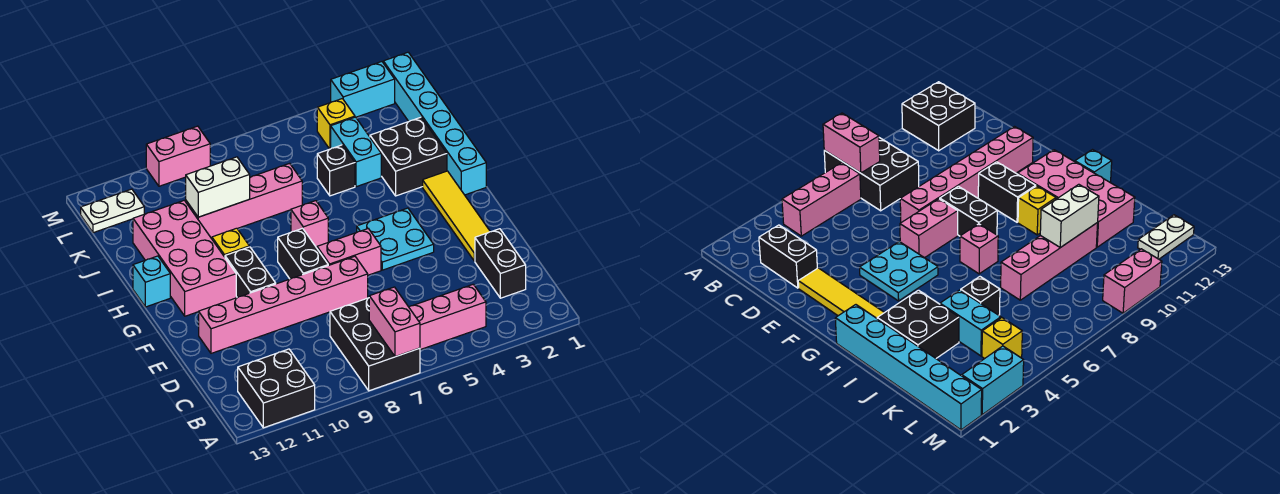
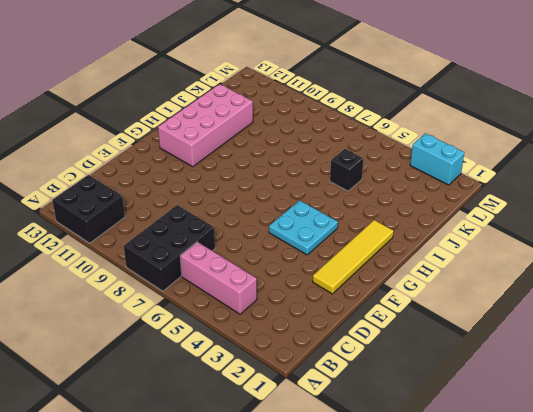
none -> black 1x2 brick [475,229,526,298]
none -> pink 1x6 brick [199,256,368,353]
none -> pink 1x2 brick [317,229,381,275]

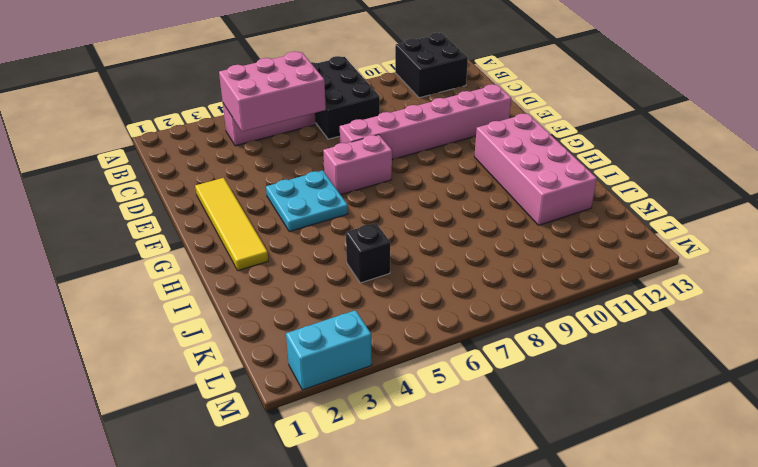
pink 2x3 brick [219,52,326,131] -> none
none -> black 1x2 brick [475,229,526,298]
none -> black 1x2 brick [278,228,328,279]
none -> black 1x2 brick [225,247,276,298]

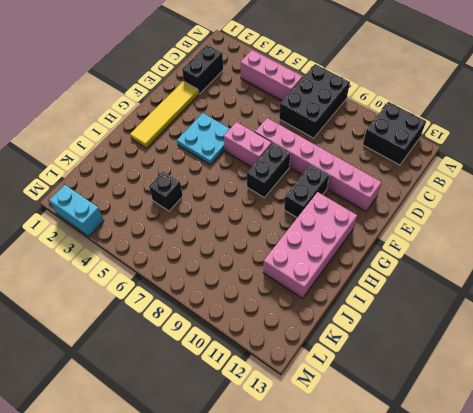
none -> cyan 1x6 brick [383,52,486,195]
none -> pink 1x1 brick [291,201,328,247]
none -> yellow 1x1 brick [212,228,249,257]

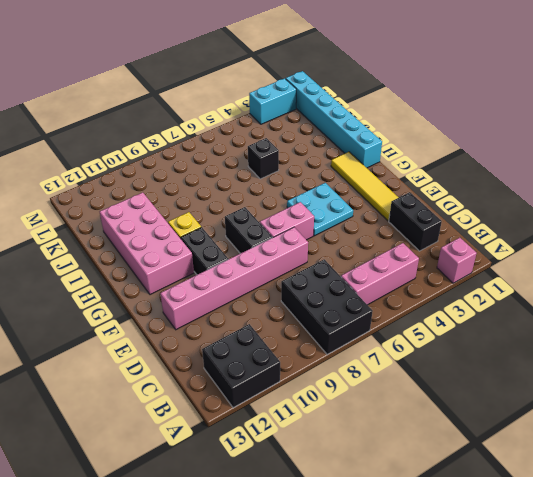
pink 1x1 brick [437,238,477,283] -> pink 1x1 brick moved to [291,201,328,247]
none -> cyan 1x1 brick [133,256,170,307]
none -> black 2x2 brick [370,117,447,196]
none -> cyan 1x2 brick [331,117,381,187]

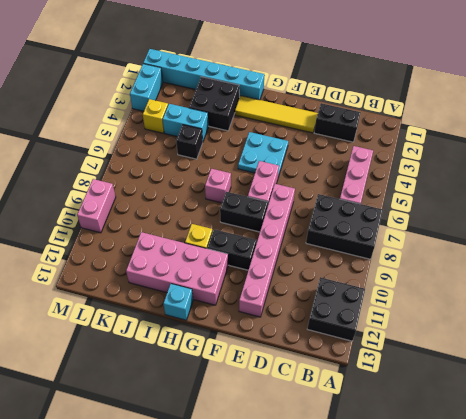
none -> pink 1x4 brick [186,163,302,238]
none -> white 1x2 plate [81,189,144,233]
none -> pink 1x2 brick [369,287,420,357]

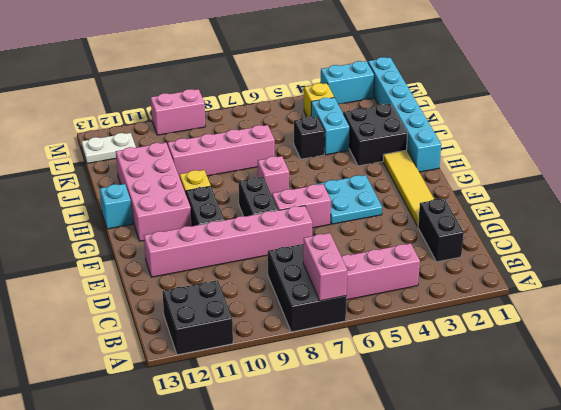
none -> white 1x2 brick [186,157,250,217]

